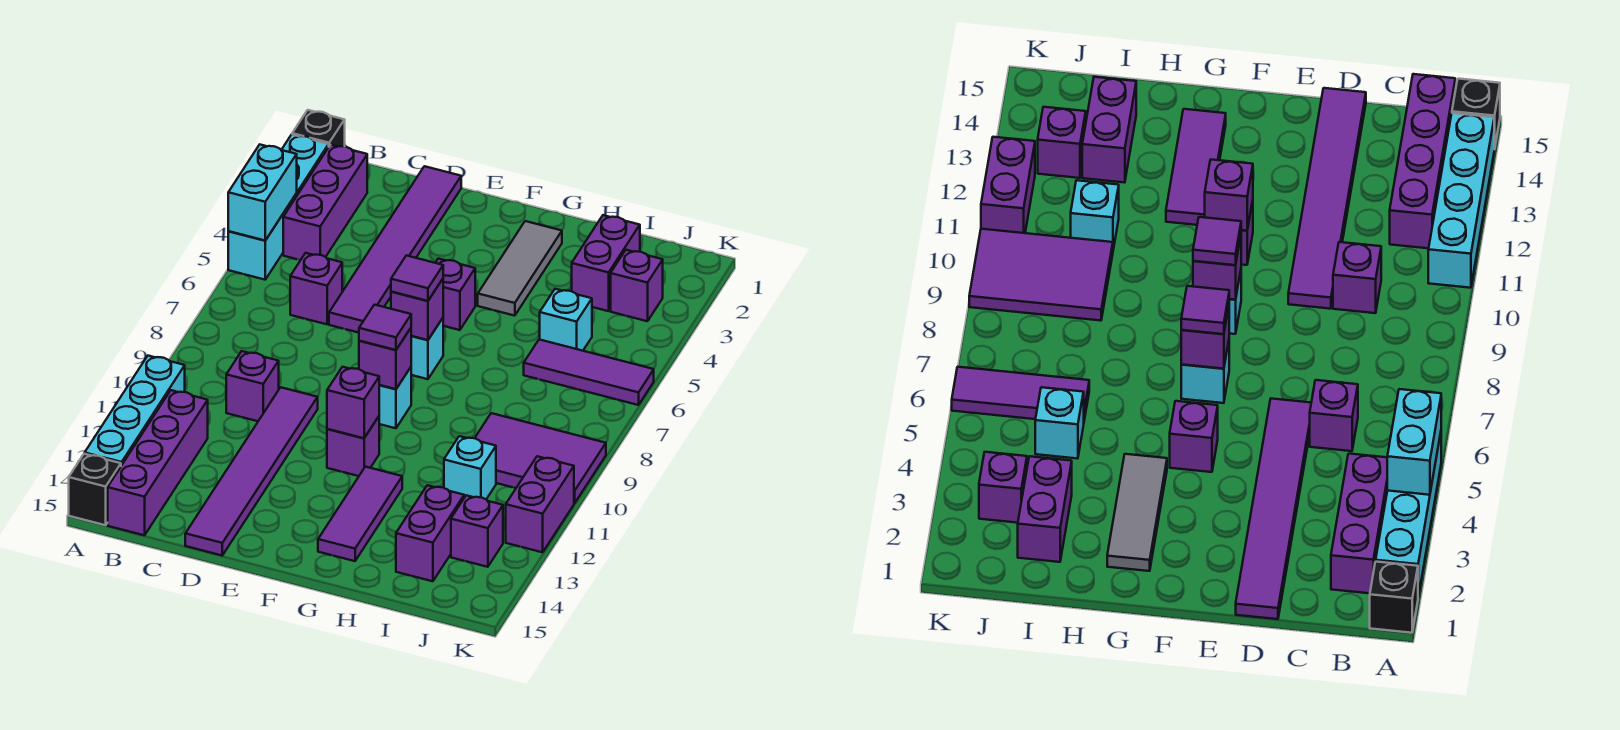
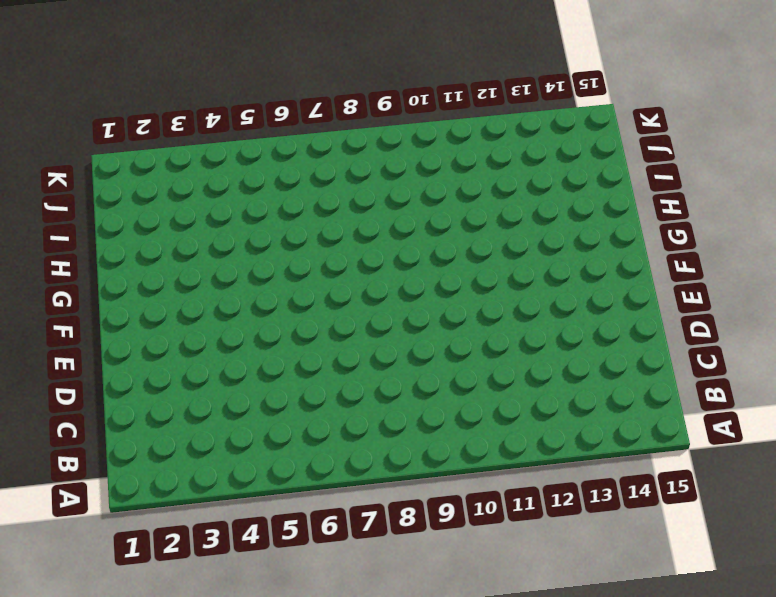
none -> black 1x1 brick [292,110,345,147]
none -> cyan 1x4 brick [228,135,329,280]
none -> cyan 1x4 brick [85,356,185,466]
none -> black 1x1 brick [69,454,121,525]

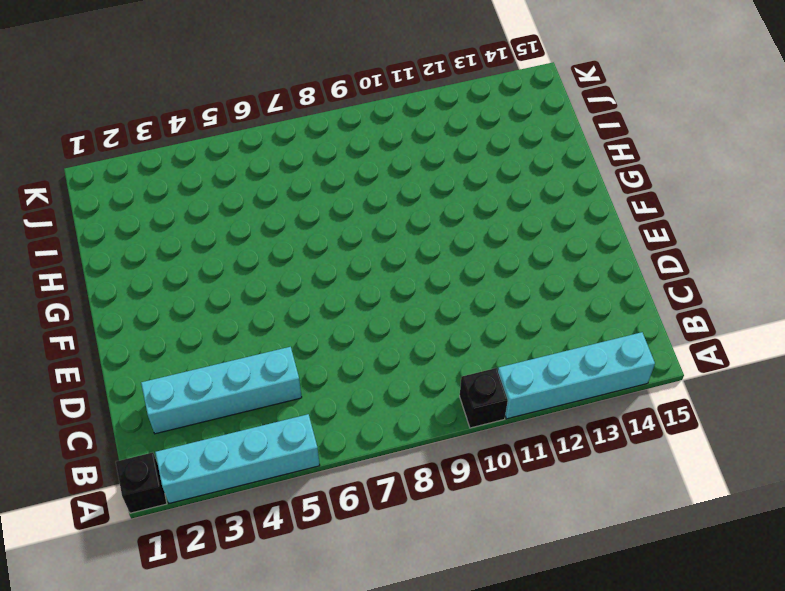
black 1x1 brick [460,368,508,428] -> black 1x1 brick moved to [69,454,121,525]
cyan 1x4 brick [141,347,302,434] -> none
none -> purple 1x3 brick [283,145,367,260]
none -> purple 1x4 brick [108,390,208,535]
none -> purple 1x1 brick [290,253,342,324]
none -> purple 1x1 brick [226,351,279,421]

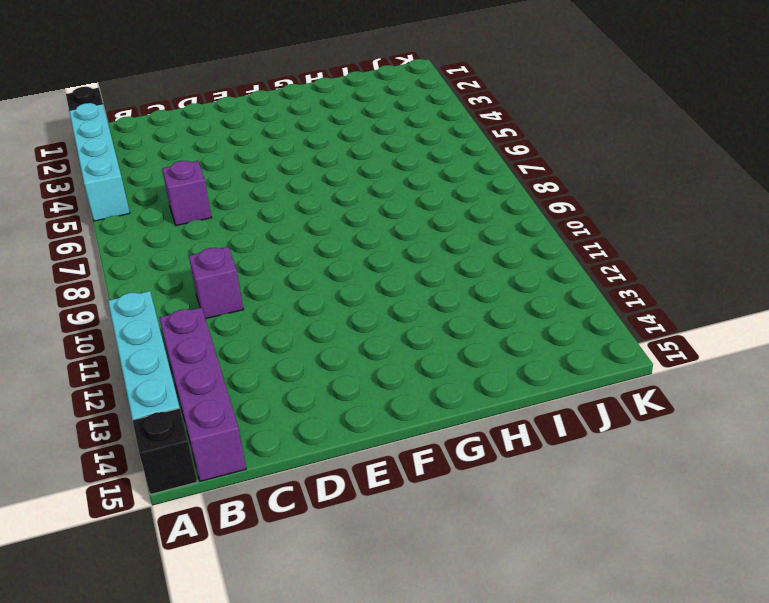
none -> purple 1x3 brick [283,145,367,260]
none -> purple 1x6 tile [329,166,461,333]
none -> purple 1x6 tile [185,387,318,555]
none -> purple 1x1 brick [436,259,475,330]

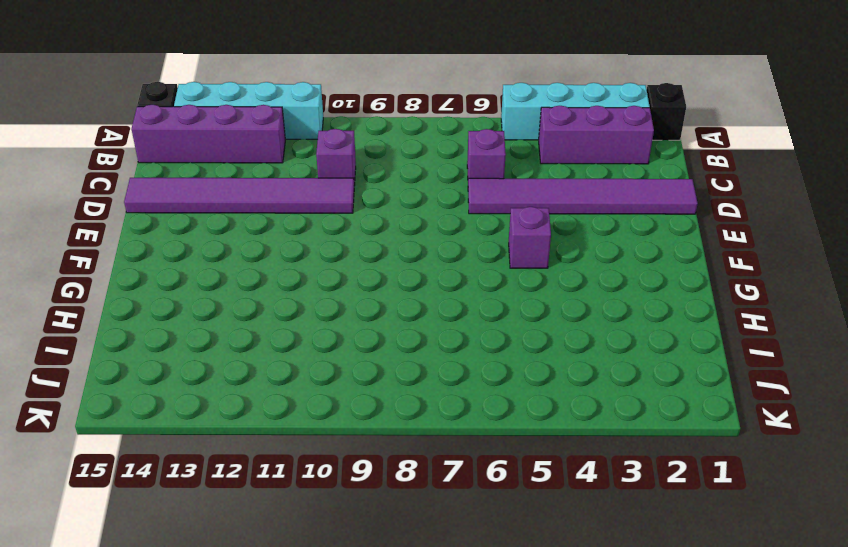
none -> cyan 1x1 brick [411,318,443,379]
none -> cyan 1x1 brick [379,367,411,428]
none -> purple 1x1 brick [327,417,379,476]
none -> grey 1x3 tile [478,221,562,316]

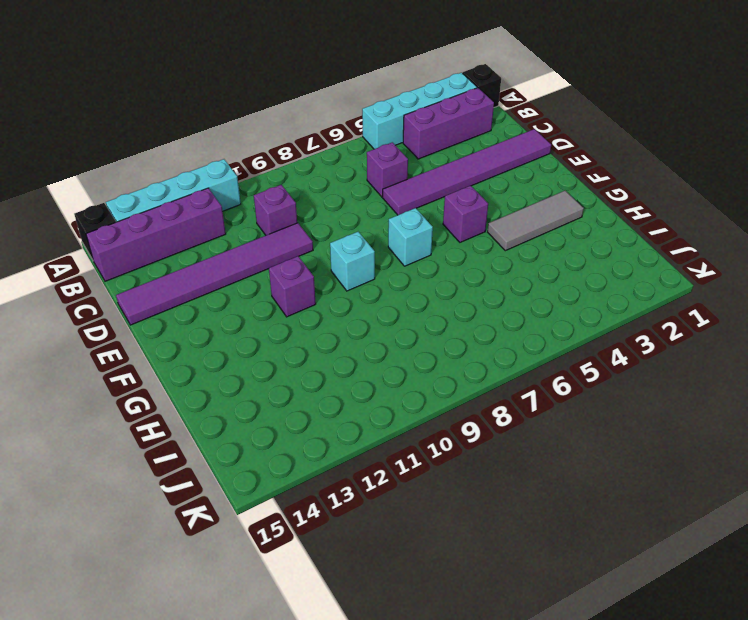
none -> purple 1x3 tile [318,467,402,561]
none -> purple 1x2 brick [572,215,640,311]
none -> cyan 1x1 brick [540,289,592,351]
none -> purple 1x3 tile [524,339,654,405]

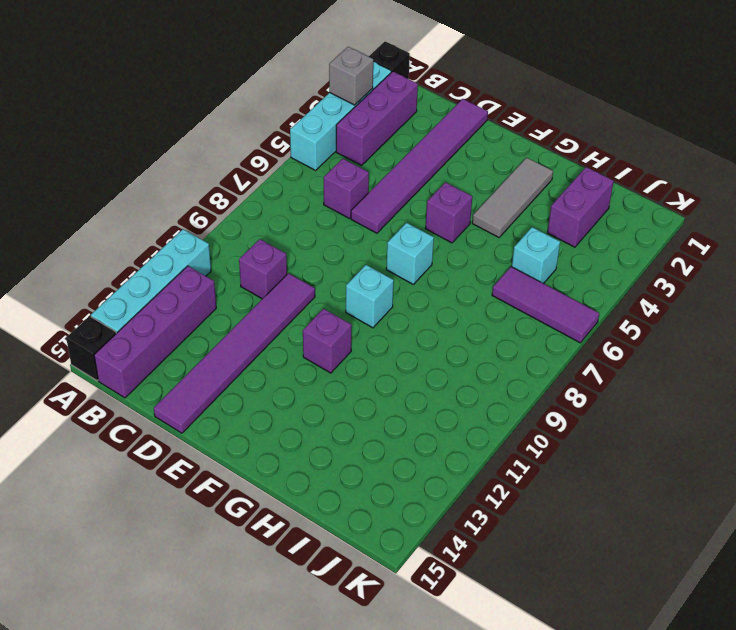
grey 1x1 brick [329,47,373,105] -> none
none -> purple 1x3 tile [318,467,402,561]
none -> purple 2x3 tile [475,413,606,503]
none -> cyan 1x1 brick [444,436,496,499]
none -> purple 1x2 brick [396,485,464,581]

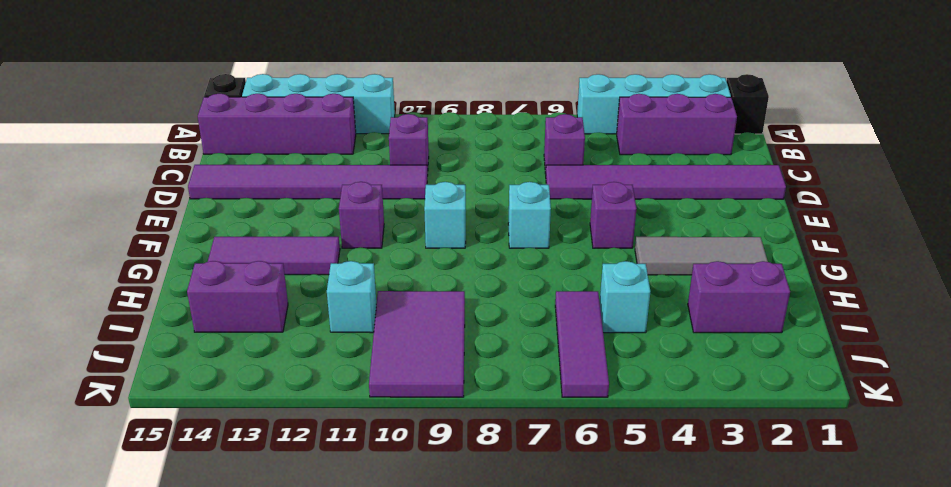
none -> purple 1x1 brick [611,250,663,321]
none -> purple 1x1 brick [451,495,503,567]
none -> purple 1x2 brick [506,456,574,552]
none -> cyan 1x2 brick [228,145,297,241]

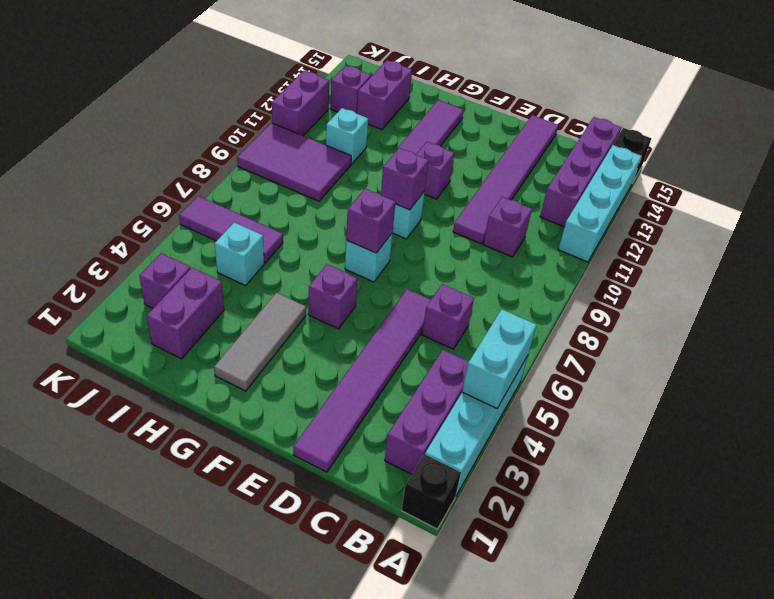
none -> purple 1x1 brick [327,367,379,438]
none -> purple 1x1 tile [391,255,443,301]
none -> purple 1x1 tile [359,305,411,350]

